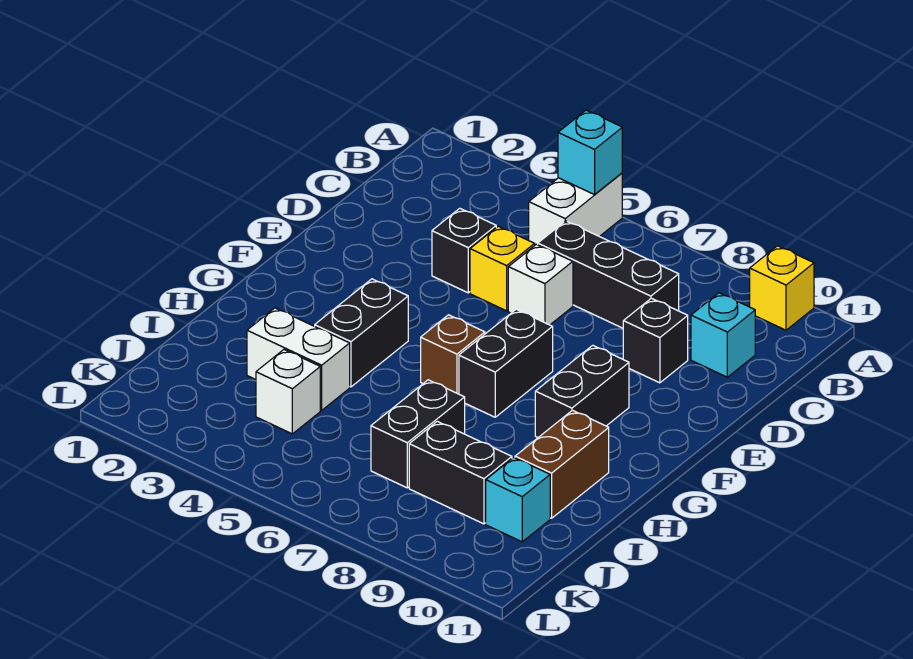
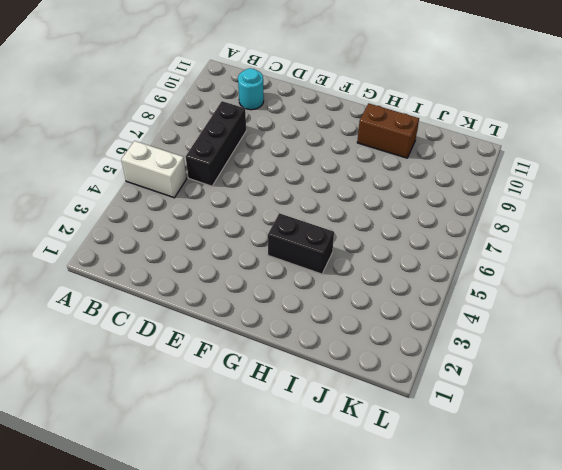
cyan 1x1 round brick [238,68,264,110] -> cyan 1x1 brick [691,293,755,377]
none -> yellow 1x1 brick [750,246,814,330]
none -> black 1x1 brick [432,208,496,293]
none -> yellow 1x1 brick [470,226,535,311]

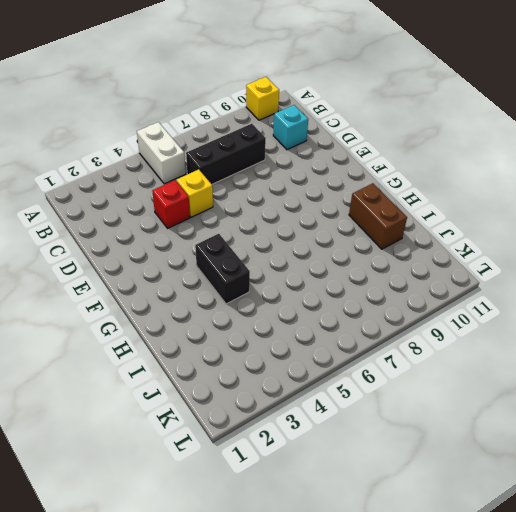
red 1x1 brick [152,180,190,228] -> black 1x1 brick [432,208,496,293]
none -> white 1x1 brick [508,244,573,325]
none -> black 1x1 brick [623,298,688,383]
none -> black 1x2 brick [459,309,553,417]

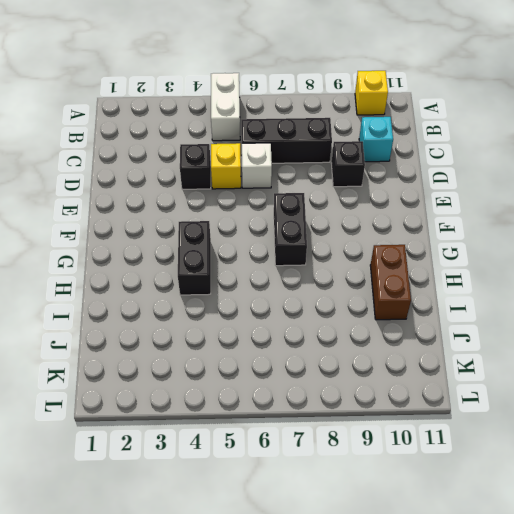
none -> black 1x2 brick [535,345,629,437]
none -> brown 1x1 brick [421,315,485,394]
none -> white 1x2 brick [247,308,350,410]

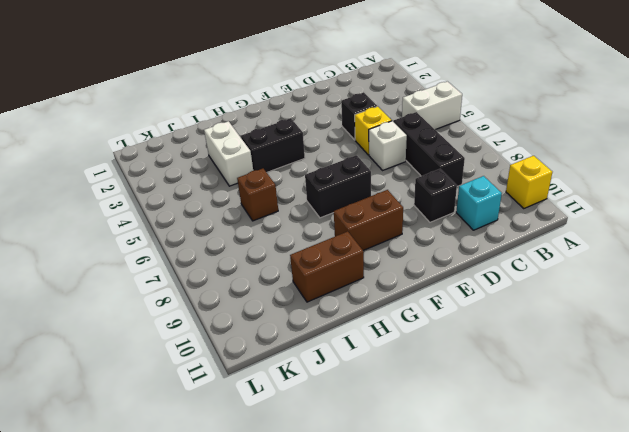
brown 1x2 brick [334,190,403,250] -> black 1x2 brick [535,345,629,437]
brown 1x1 brick [237,169,278,221] -> brown 1x1 brick moved to [421,315,485,394]
none -> black 1x2 brick [371,380,465,488]
none -> white 1x1 brick [256,350,320,434]
none -> black 1x2 brick [409,421,512,524]

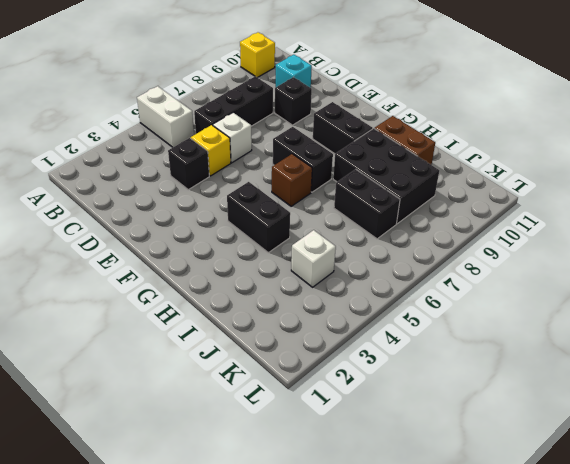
black 2x3 brick [333,128,439,224] -> black 1x2 brick [409,421,512,524]
none -> white 1x2 brick [247,308,350,410]
none -> cyan 1x1 brick [486,457,550,542]
none -> cyan 1x1 brick [558,110,622,195]

